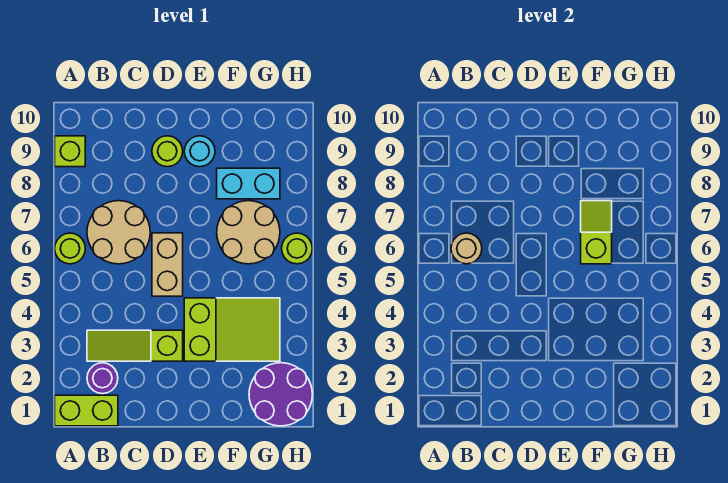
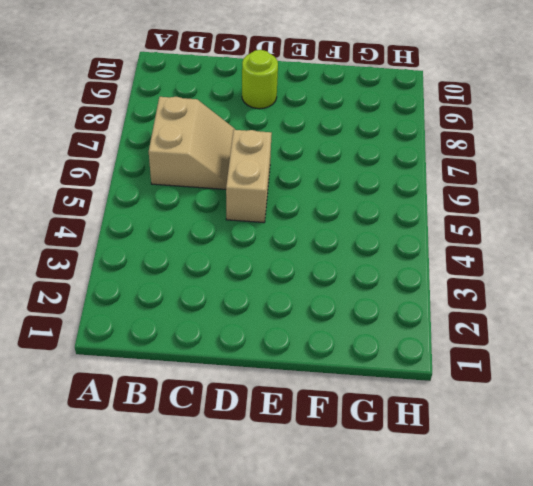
tan 2x2 slope [149,97,235,189] -> tan 2x2 round brick [87,201,150,264]
none -> lime 1x2 brick [55,395,118,426]
none -> lime 1x1 round brick [55,233,85,264]
none -> lime 1x1 brick [55,136,85,167]

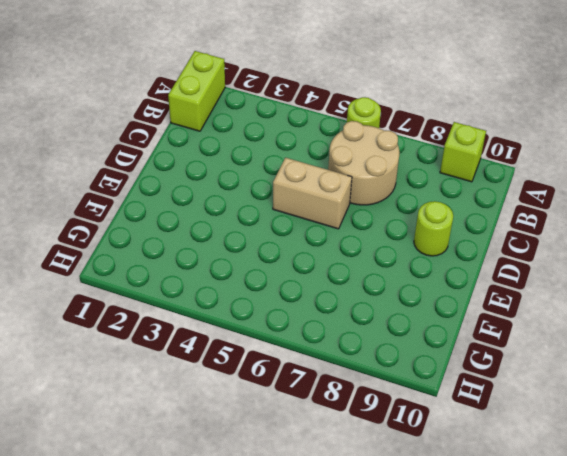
none -> purple 1x1 round brick [87,363,118,394]
none -> lime 1x3 slope [87,330,183,361]
none -> lime 2x3 slope [184,298,280,361]

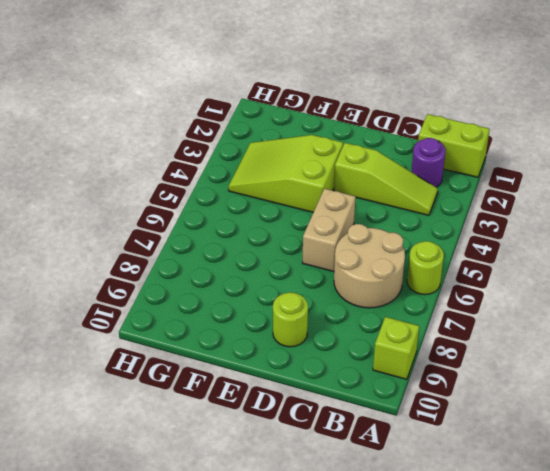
none -> cyan 1x1 round brick [184,136,215,167]
none -> tan 2x2 round brick [217,201,280,264]
none -> cyan 1x2 brick [217,168,280,199]

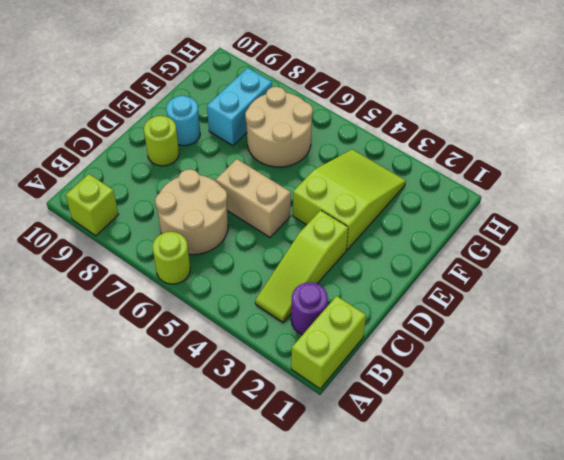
none -> purple 2x2 round brick [249,363,312,426]
none -> lime 1x1 round brick [282,233,312,264]
none -> tan 1x1 round brick [451,233,482,264]

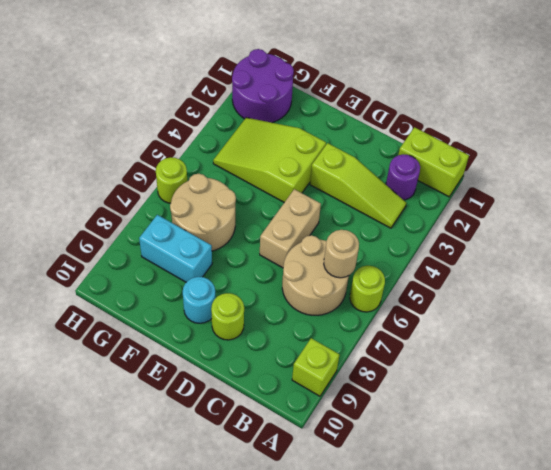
none -> lime 1x2 slope [581,201,612,264]

